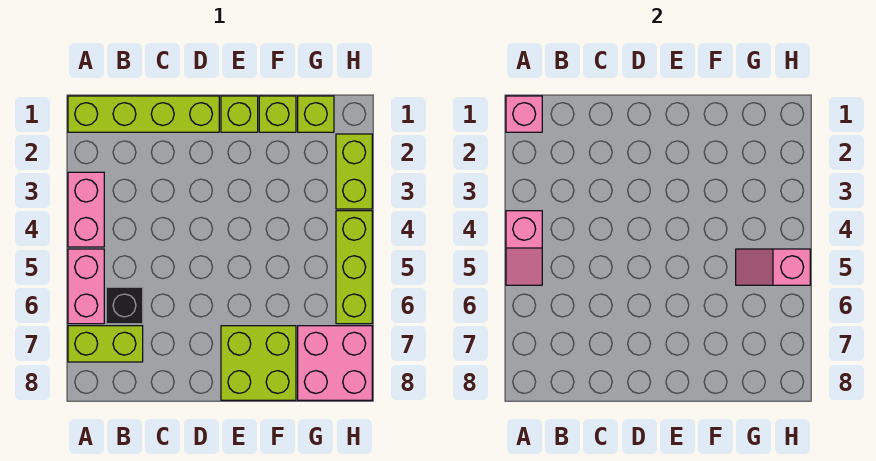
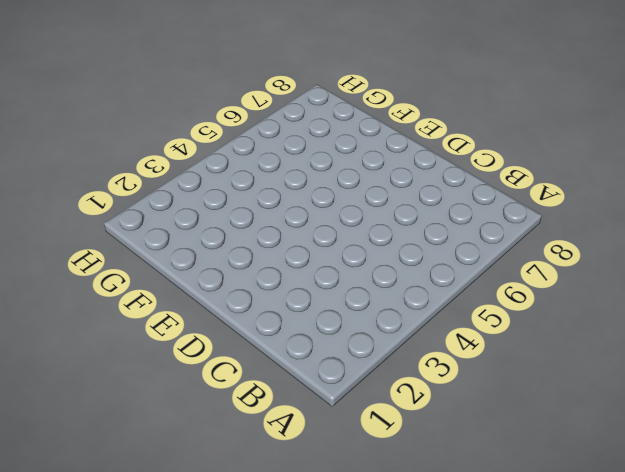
none -> lime 1x4 brick [68,96,219,132]
none -> pink 1x2 brick [68,172,104,247]
none -> pink 1x2 brick [68,249,104,324]

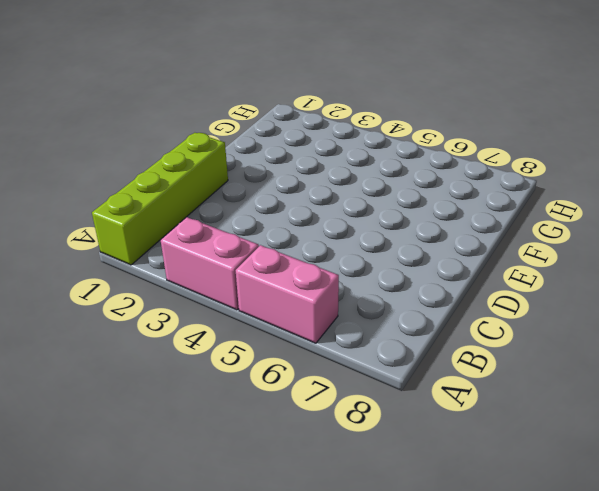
none -> lime 1x2 brick [68,326,143,362]
none -> black 1x1 brick [106,287,143,324]
none -> lime 1x1 brick [221,96,258,132]

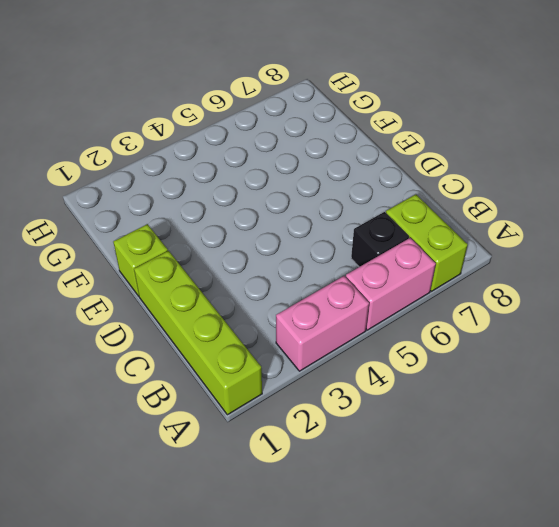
none -> lime 2x2 brick [221,326,296,400]
none -> lime 1x1 brick [259,96,296,132]
none -> lime 1x1 brick [298,96,334,132]

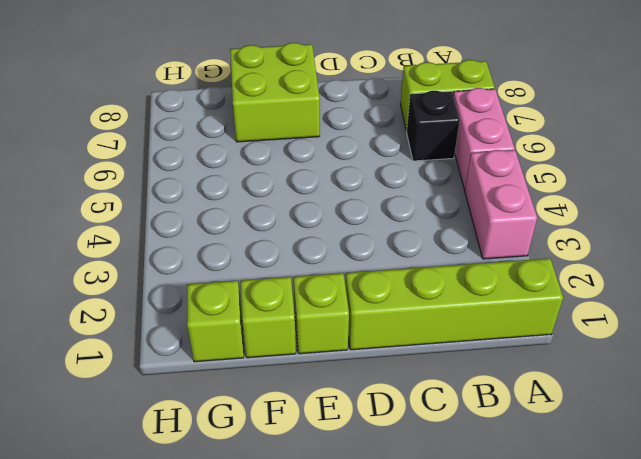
none -> pink 2x2 brick [298,326,372,400]
none -> lime 1x2 brick [336,134,372,209]
none -> lime 1x3 brick [336,211,372,324]

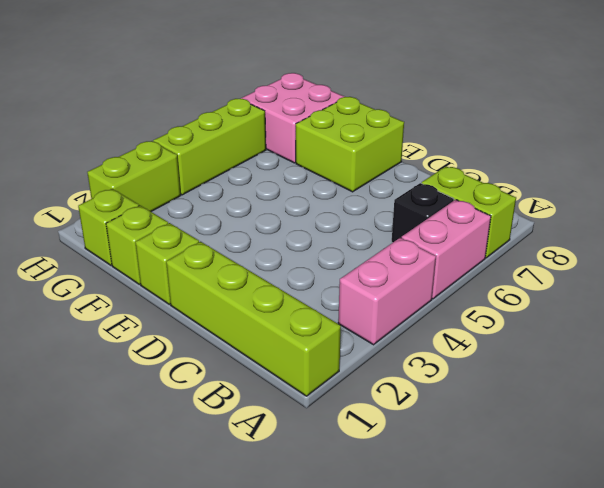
none -> pink 1x1 brick [506,96,542,132]
none -> pink 1x2 slope [506,211,542,285]
none -> pink 1x2 slope [736,249,810,285]

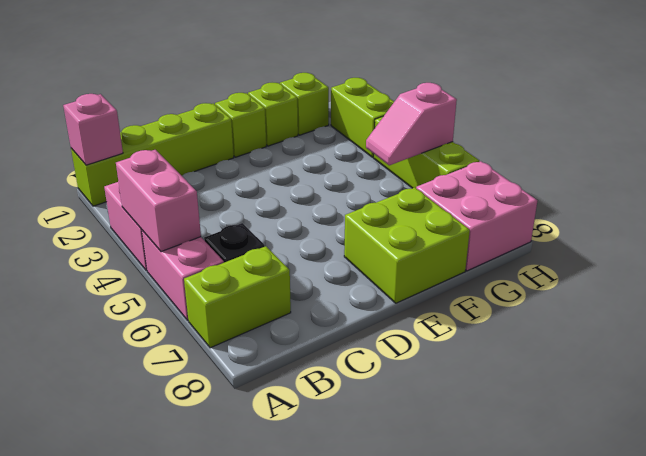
pink 1x2 brick [116,150,201,252] -> pink 1x2 slope [506,211,542,285]

